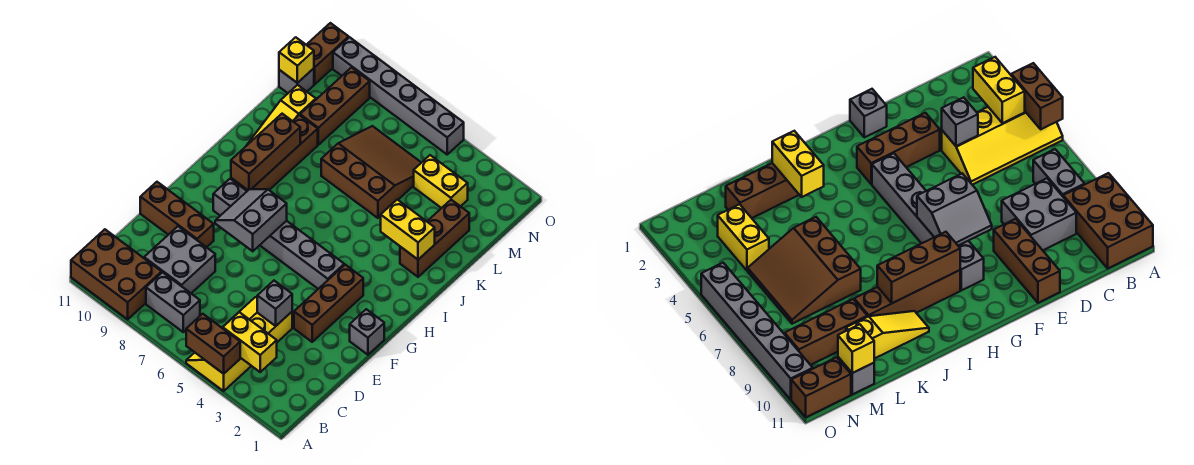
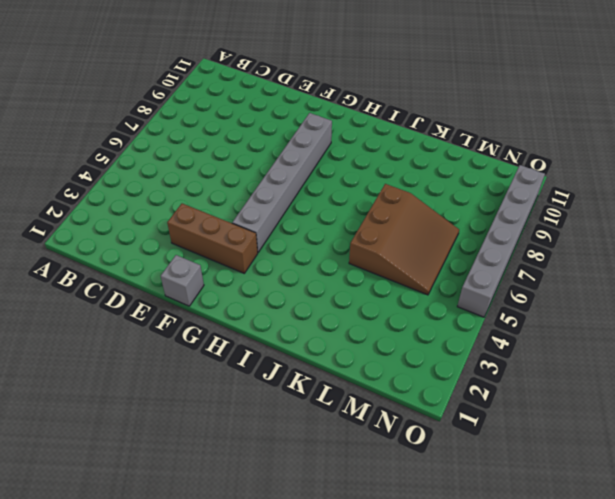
none -> yellow 2x4 slope [186,297,292,391]
none -> brown 2x3 brick [71,229,162,319]
none -> grey 1x2 brick [146,272,200,332]

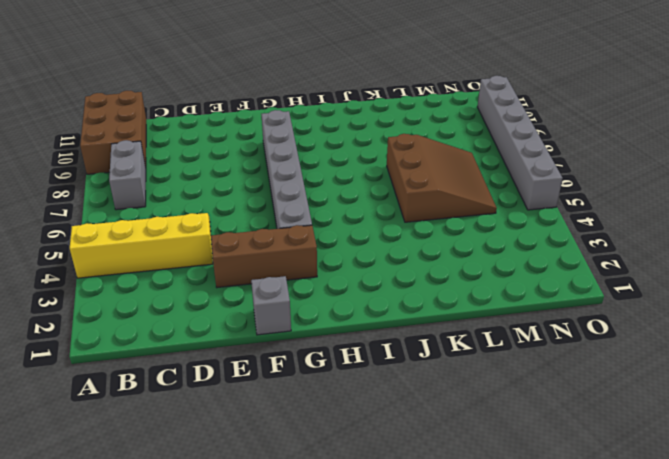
none -> grey 2x2 brick [144,226,215,293]
none -> brown 1x3 brick [140,182,214,247]
none -> brown 1x4 brick [231,115,318,191]

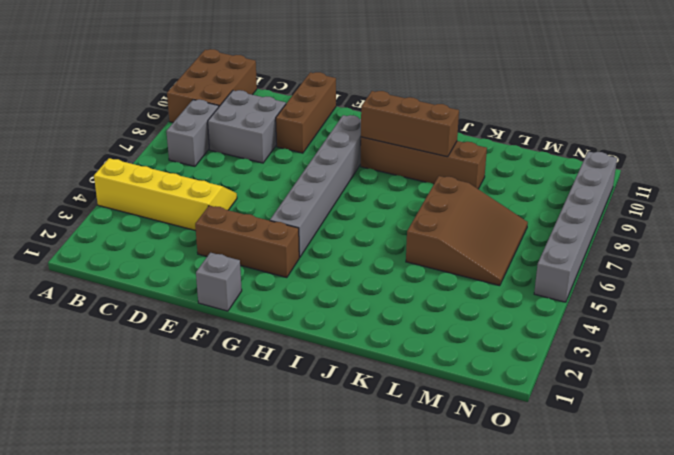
none -> brown 1x3 brick [400,200,469,277]
none -> yellow 1x3 slope [247,85,316,145]
none -> brown 1x3 brick [300,68,370,145]

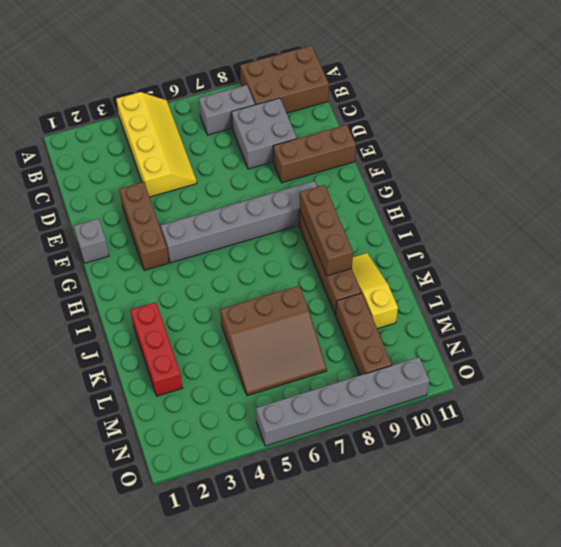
red 1x3 brick [130,302,182,396] -> brown 1x3 brick [400,200,469,277]
none -> yellow 1x2 brick [414,155,468,208]
none -> grey 1x1 brick [279,68,314,93]
none -> brown 1x2 brick [307,23,349,84]

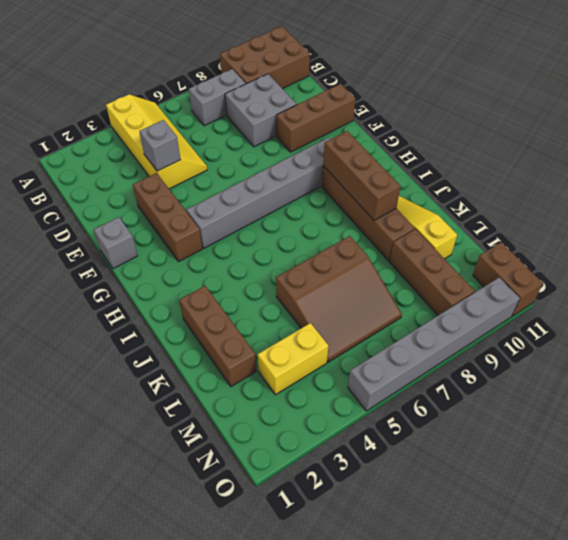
none -> grey 1x1 brick [279,68,314,93]
none -> brown 1x2 brick [186,314,240,374]
none -> yellow 1x2 brick [223,312,277,372]

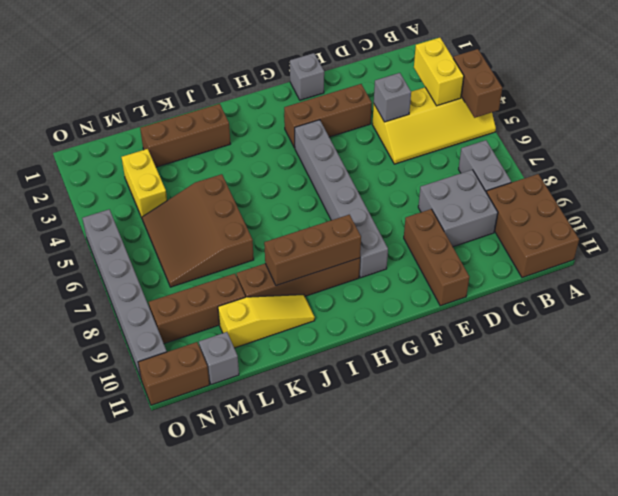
none -> grey 2x2 slope [215,189,287,251]
none -> yellow 1x2 brick [381,200,435,260]
none -> yellow 1x1 brick [279,37,314,83]

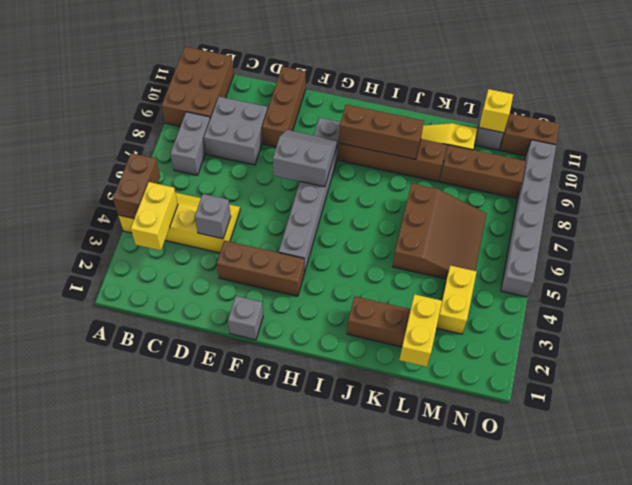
yellow 1x2 brick [400,294,442,367] -> yellow 1x2 brick moved to [381,200,435,260]

